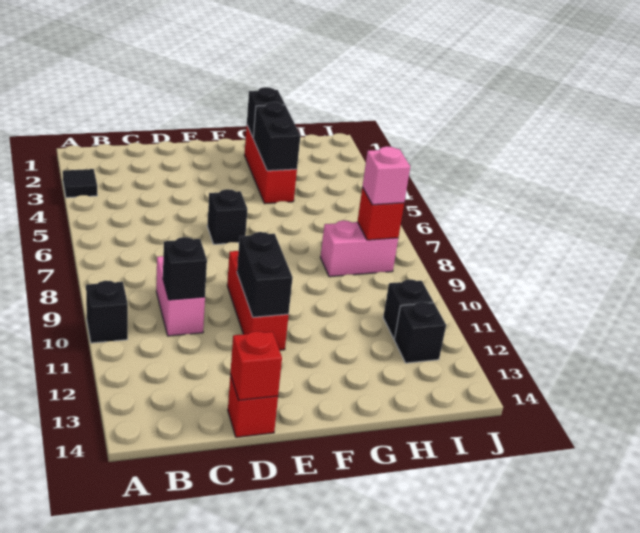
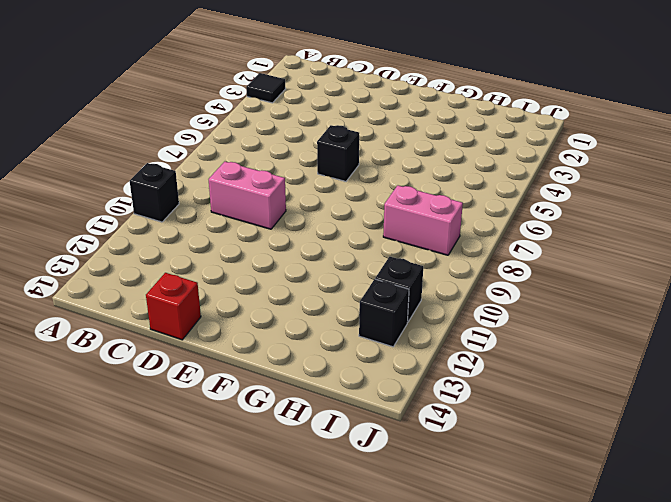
pink 1x2 brick [209,162,286,229] -> pink 1x2 brick turned to [156,256,205,336]
none -> red 1x3 brick [227,251,289,350]
none -> red 1x3 brick [244,126,297,204]
none -> black 1x1 brick [163,237,207,300]

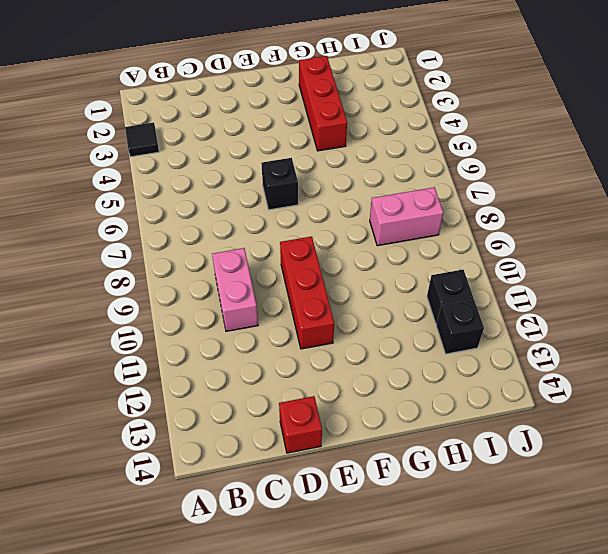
none -> black 1x1 brick [86,281,128,343]
none -> black 1x1 brick [163,237,207,300]
none -> red 1x1 brick [230,331,282,400]

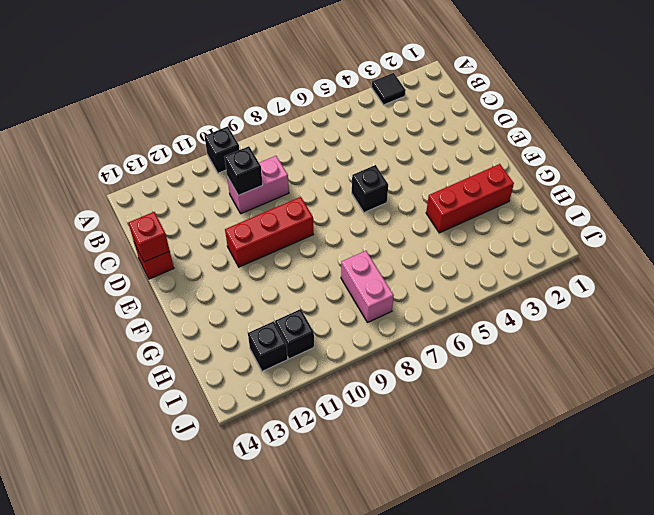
none -> black 1x2 brick [237,232,293,317]
none -> black 1x1 brick [247,87,285,137]
none -> black 1x2 brick [253,102,300,171]

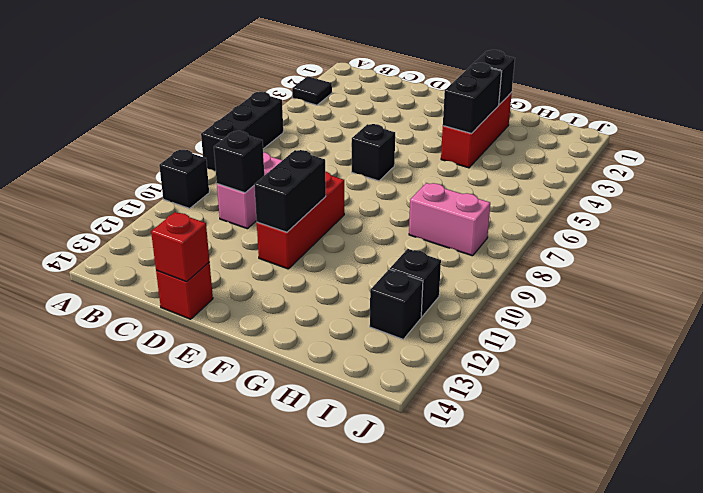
black 1x3 brick [201,92,283,171] -> none
none -> red 1x1 brick [358,187,404,240]
none -> pink 1x1 brick [362,146,410,205]

